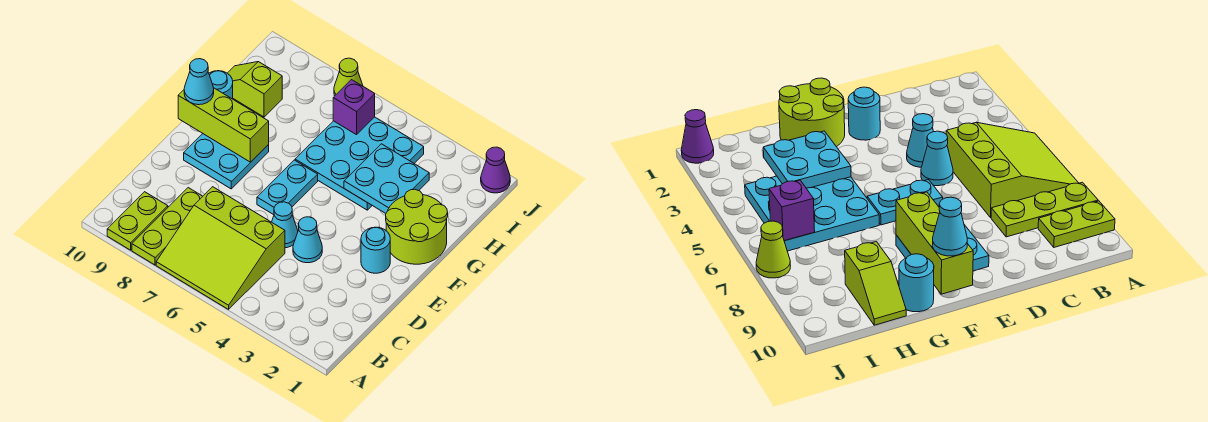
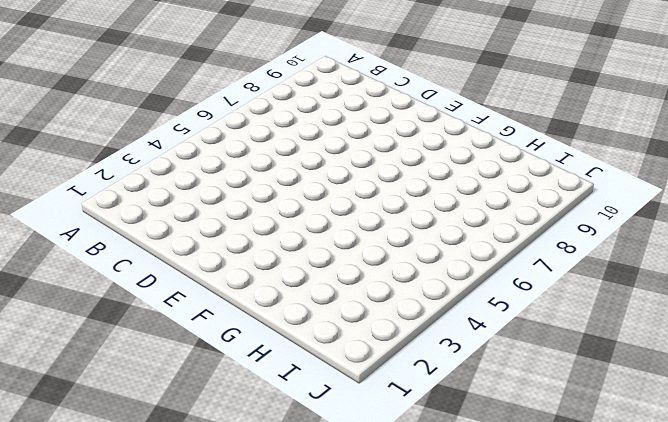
none -> lime 3x3 slope [156,187,285,309]
none -> lime 1x3 plate [132,188,203,265]
none -> lime 1x2 plate [107,192,168,250]

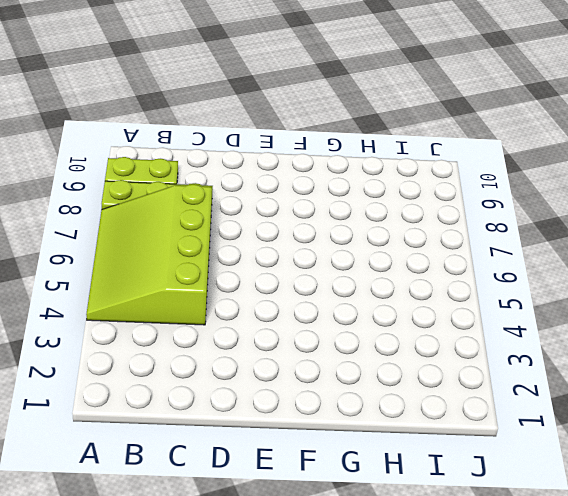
lime 3x4 slope [86,184,212,325] -> lime 3x3 slope [156,187,285,309]
none -> cyan 1x1 cone [293,217,322,263]
none -> cyan 1x1 cone [272,202,298,248]
none -> cyan 1x1 round brick [361,227,390,273]

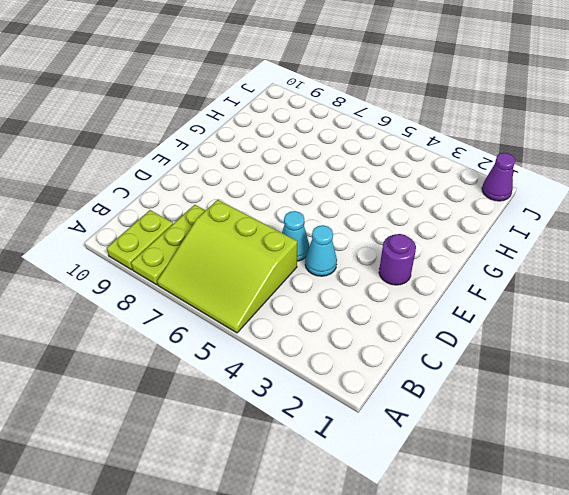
purple 1x1 round brick [379,234,416,285] -> cyan 1x1 round brick [361,227,390,273]
none -> cyan 1x2 plate [257,160,318,215]
none -> cyan 2x2 plate [184,134,269,189]
none -> lime 2x2 round brick [386,189,448,264]

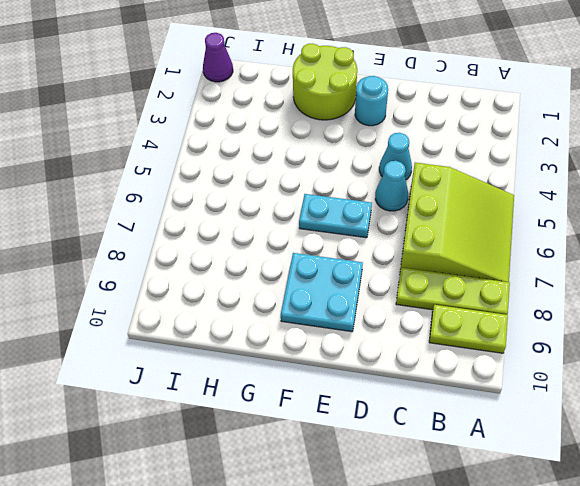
none -> cyan 3x3 plate [295,117,424,210]
none -> cyan 1x1 round brick [209,71,233,99]
none -> lime 1x2 slope [228,62,282,117]

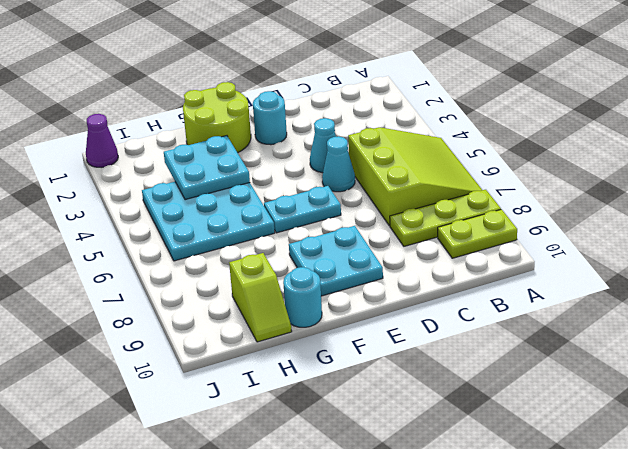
none -> lime 1x1 cone [334,58,363,96]
none -> lime 1x3 brick [178,88,269,162]
none -> purple 1x1 brick [333,80,375,135]

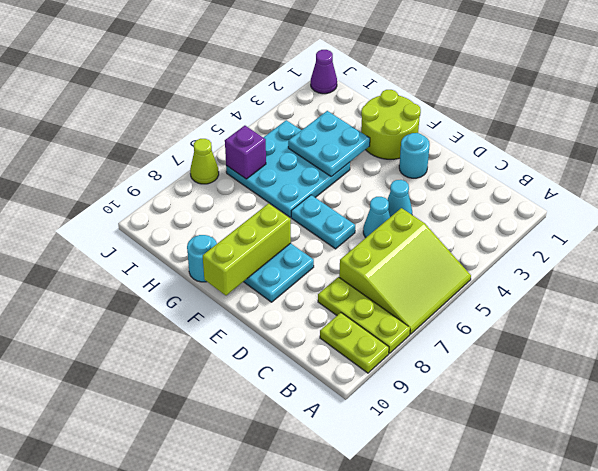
none -> lime 1x2 slope [228,62,282,117]
none -> cyan 1x1 cone [184,59,214,105]

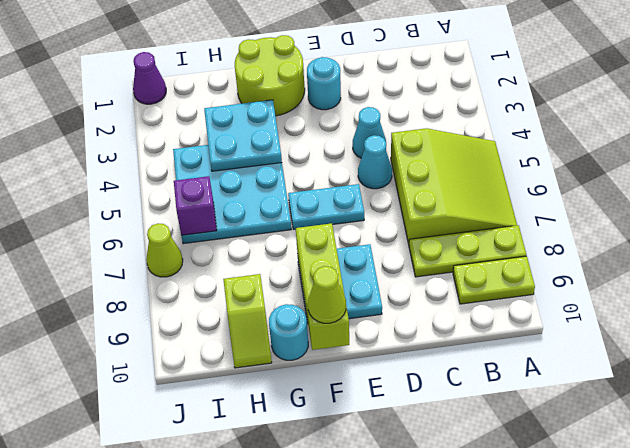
lime 1x1 cone [308,266,346,323] -> cyan 1x1 cone [184,59,214,105]

